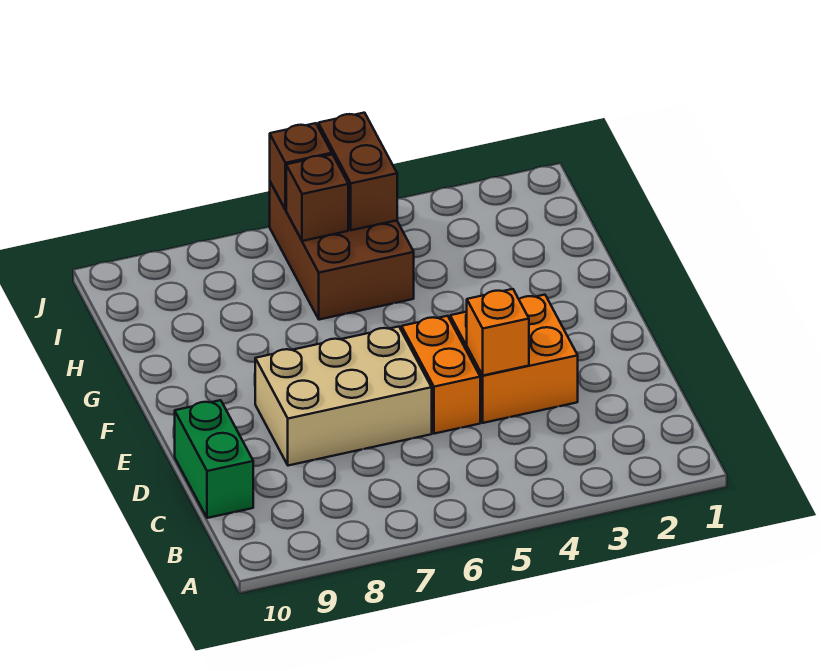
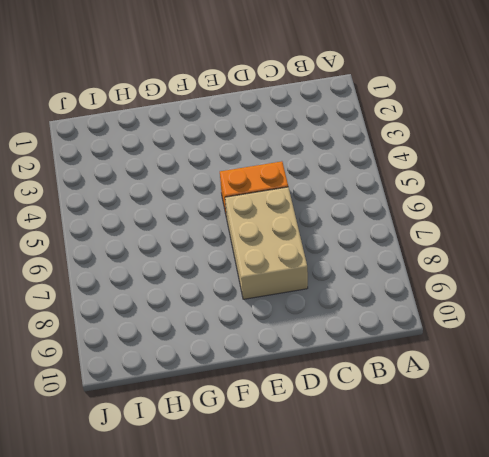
none -> green 1x2 brick [175,400,253,518]
none -> orange 2x2 brick [450,295,578,423]

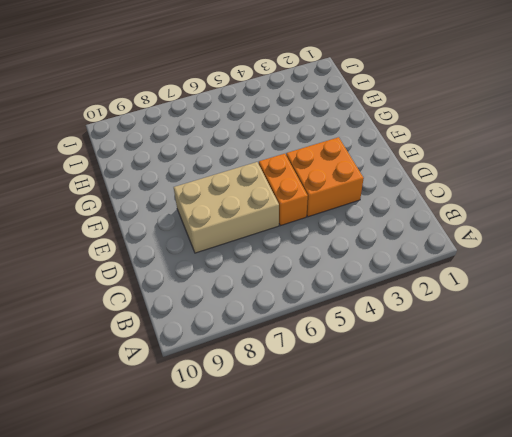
none -> green 1x2 brick [175,400,253,518]
none -> brown 2x3 brick [270,182,414,320]

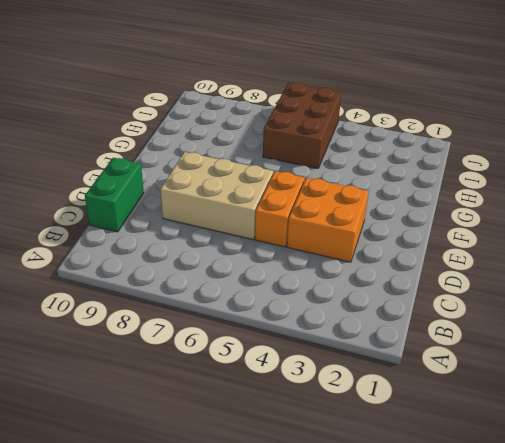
none -> orange 1x1 brick [467,289,529,375]
none -> brown 1x2 brick [318,113,397,230]

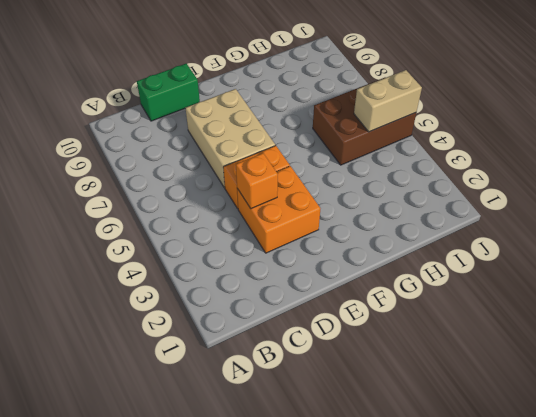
tan 1x2 brick [354,70,422,132] -> brown 1x2 brick [318,113,397,230]
none -> brown 1x1 brick [286,154,348,241]
none -> brown 1x1 brick [270,123,332,210]

